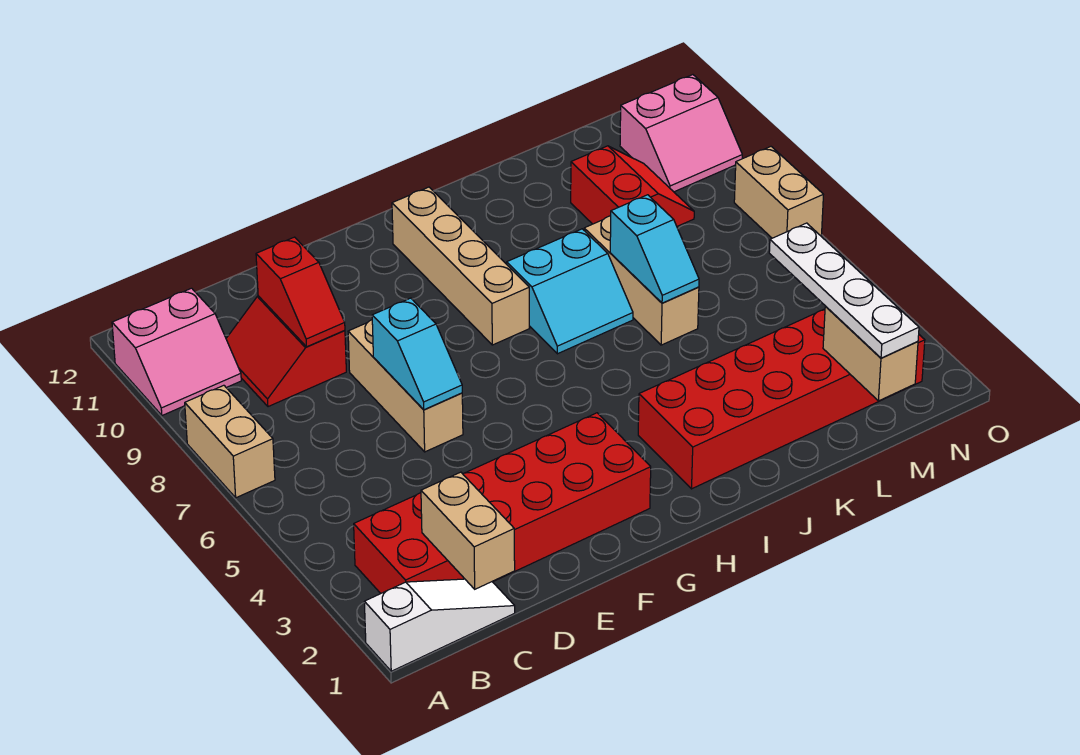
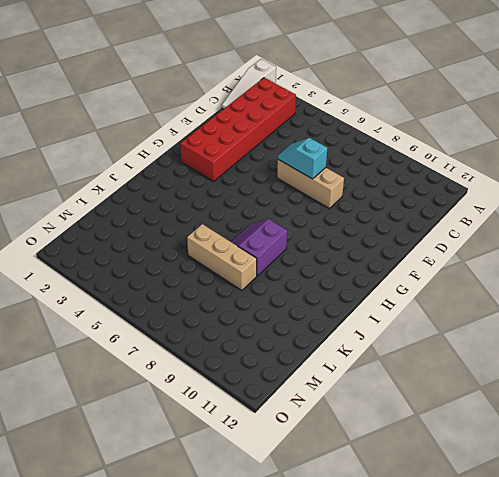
purple 2x2 slope [231,219,287,276] -> cyan 2x2 slope [507,229,633,354]
none -> tan 1x2 brick [185,385,275,498]
none -> pink 2x2 slope [112,288,241,415]
none -> red 2x2 slope [226,296,346,407]

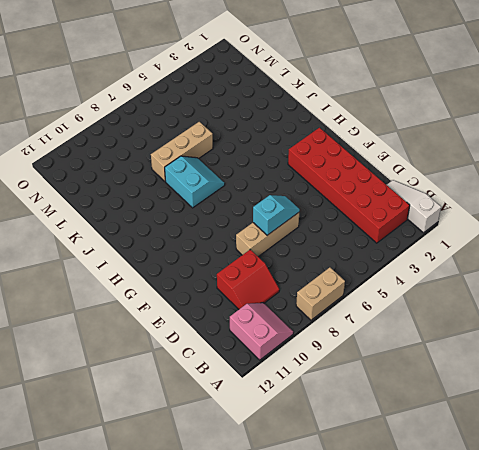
none -> tan 1x4 brick [392,187,529,345]
none -> red 2x6 brick [638,309,925,489]
none -> red 2x2 slope [571,146,694,226]

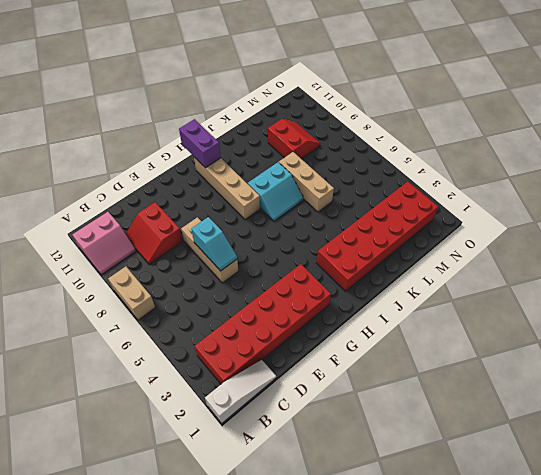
purple 1x2 brick [179,119,221,168] -> none
none -> pink 2x2 slope [620,75,742,192]
none -> tan 1x2 brick [734,147,823,238]
none -> tan 1x2 brick [421,472,515,589]

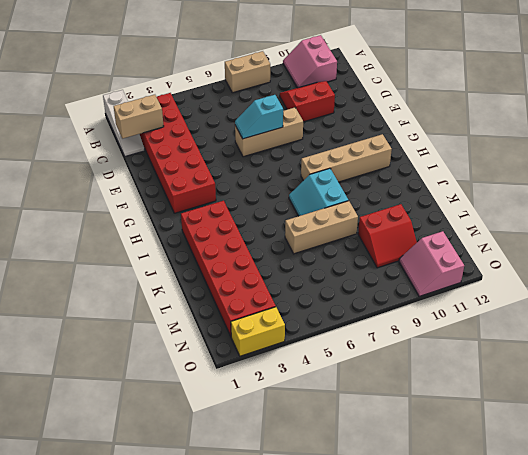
yellow 1x2 brick [231,307,285,356] -> none
none -> tan 1x2 brick [734,147,823,238]
none -> red 1x2 slope [256,237,345,347]
none -> cyan 1x2 slope [610,195,699,303]

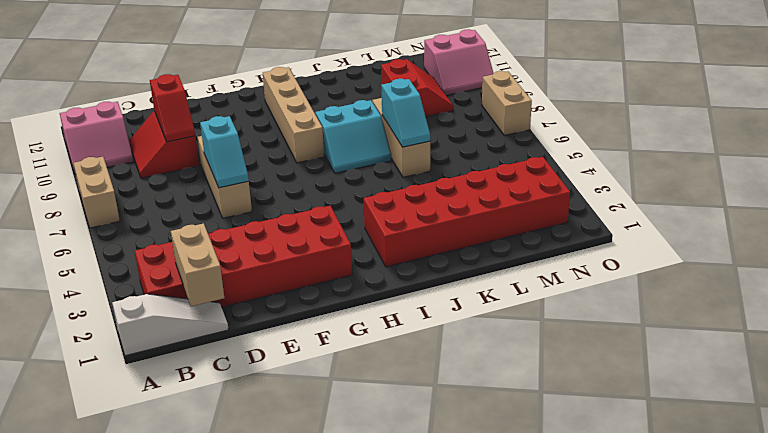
none -> tan 1x2 brick [823,306,918,401]
none -> white 1x4 plate [769,223,919,358]

